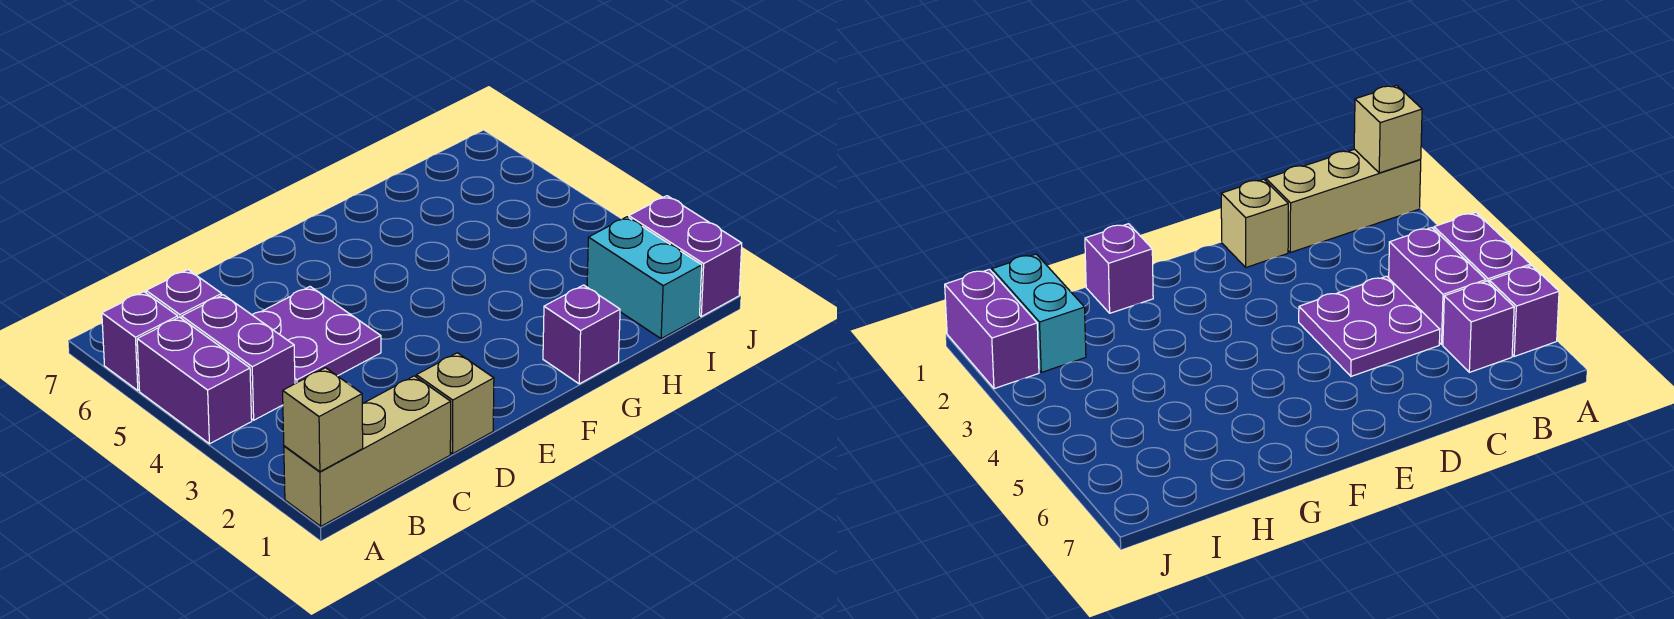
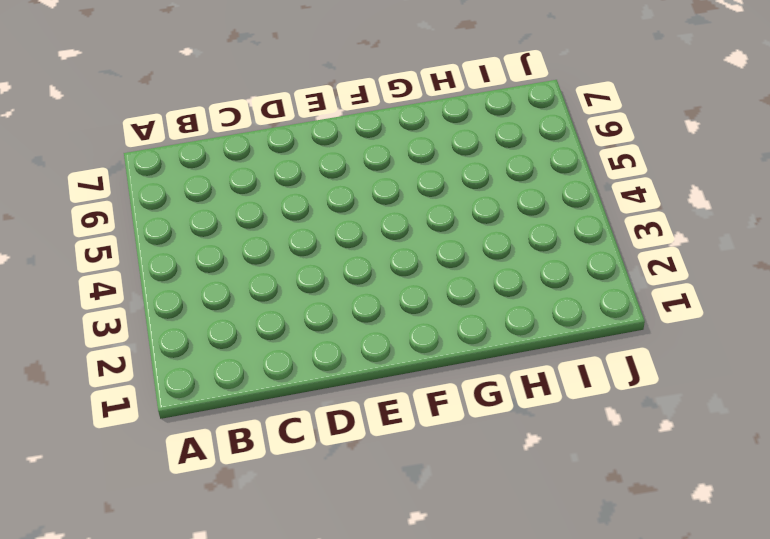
none -> tan 1x3 brick [284,376,451,526]
none -> purple 1x2 brick [137,317,252,444]

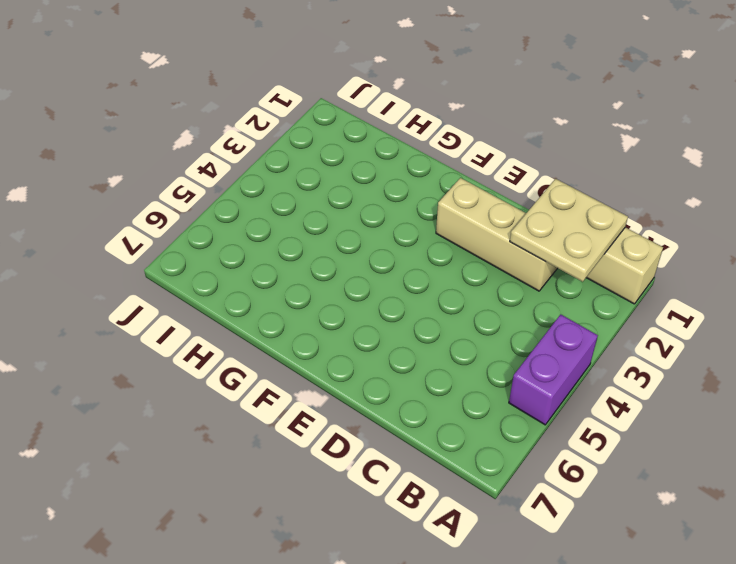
tan 2x2 plate [510,179,628,282] -> none
tan 1x3 brick [436,178,557,291] -> none
none -> purple 1x1 brick [102,292,178,391]
none -> purple 1x2 brick [182,295,295,420]

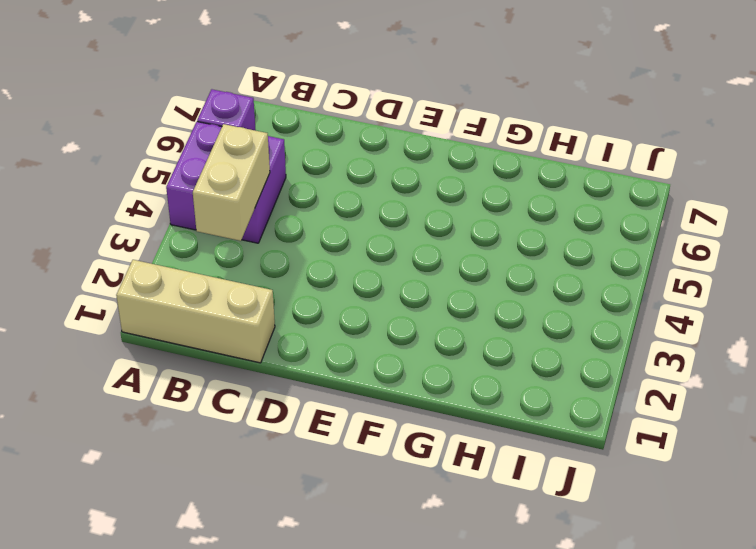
tan 1x2 brick [193,124,270,241] -> none
none -> purple 1x1 brick [146,270,222,318]
none -> purple 2x2 plate [252,287,381,384]

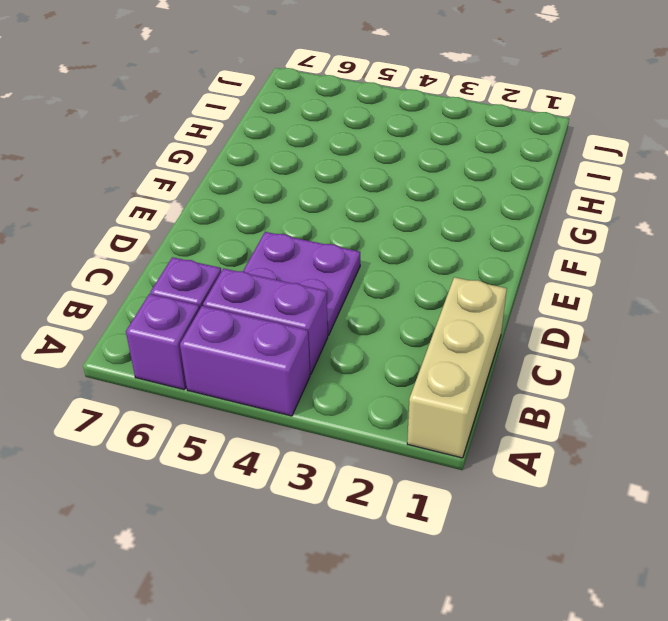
none -> tan 1x1 brick [416,353,494,454]
none -> purple 1x1 brick [543,285,620,384]

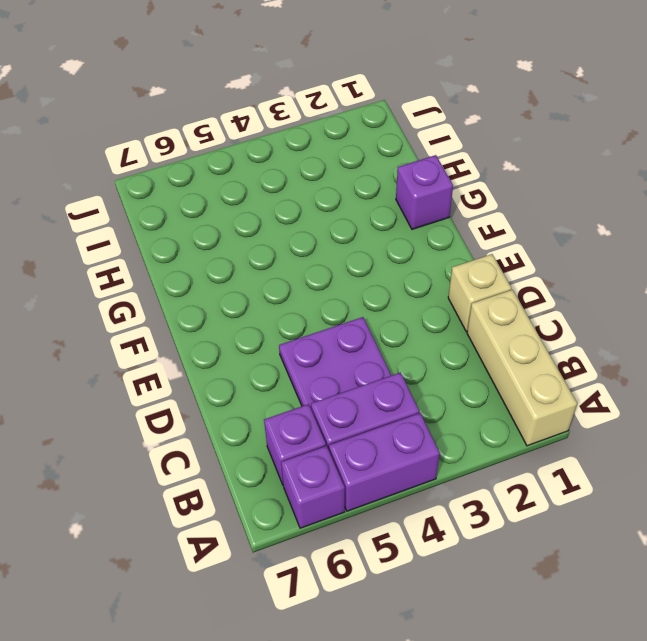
none -> cyan 1x2 brick [587,217,702,339]
none -> purple 1x2 brick [629,196,742,316]

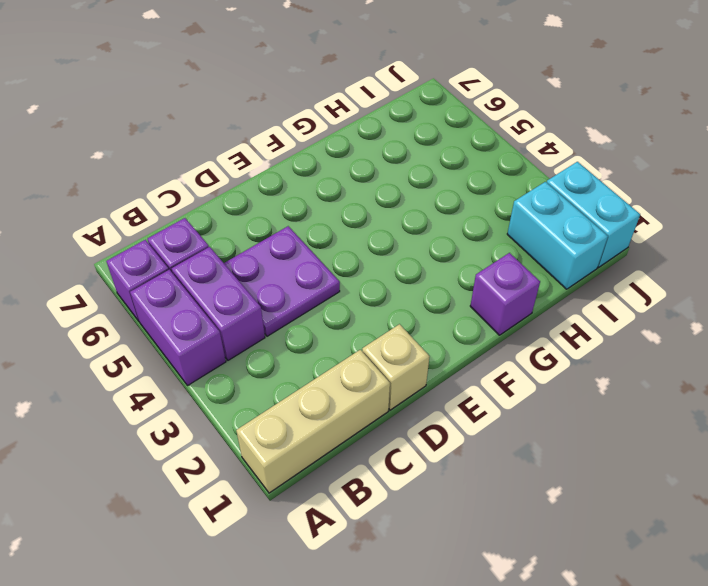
cyan 1x2 brick [547,162,640,267] -> purple 1x2 brick [629,196,742,316]
none -> tan 1x1 brick [283,368,363,472]

